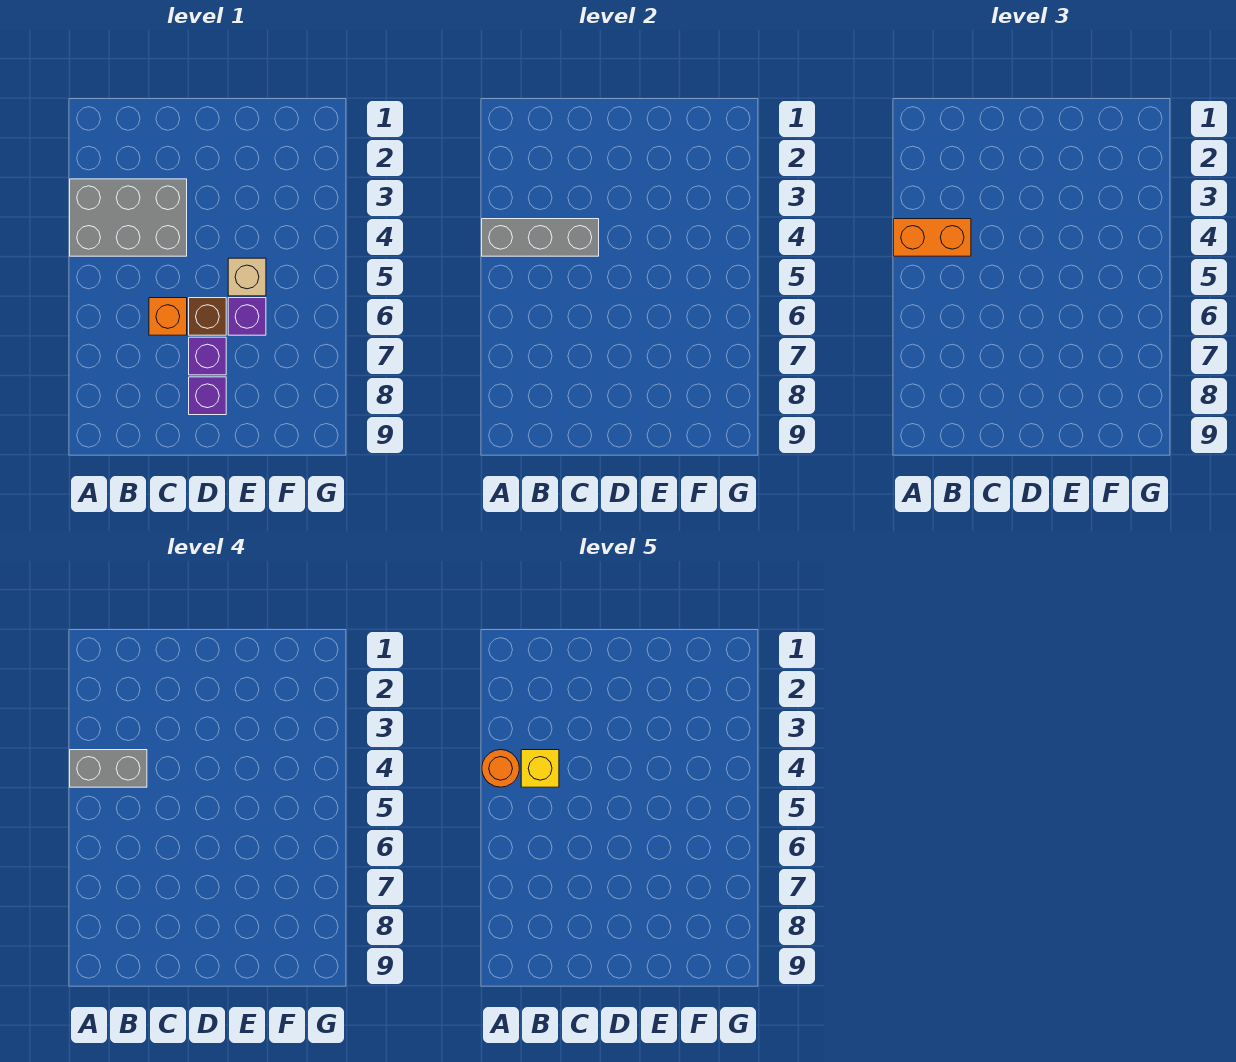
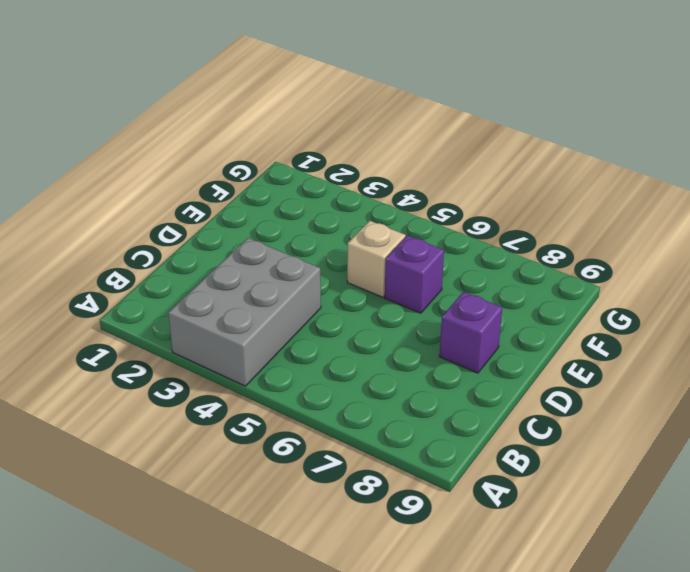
none -> orange 1x1 brick [149,298,187,335]
none -> brown 1x1 brick [189,298,226,335]
none -> purple 1x1 brick [189,337,226,375]

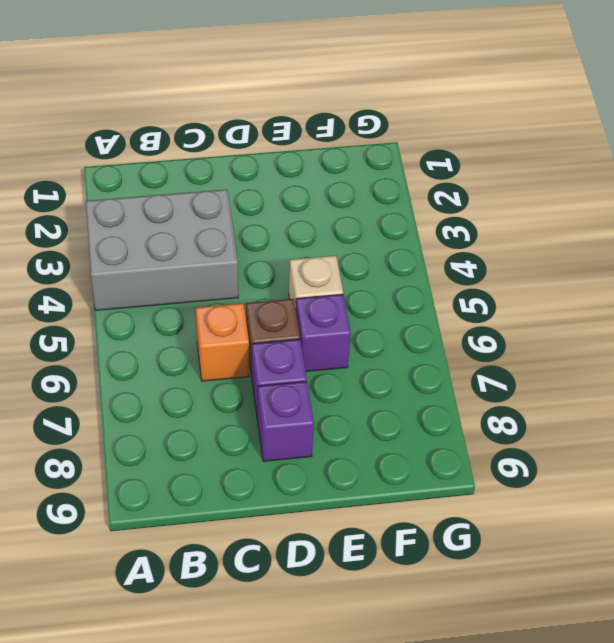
none -> grey 1x3 brick [482,219,599,256]
none -> orange 1x2 brick [894,219,971,256]
none -> grey 1x2 brick [70,750,147,787]

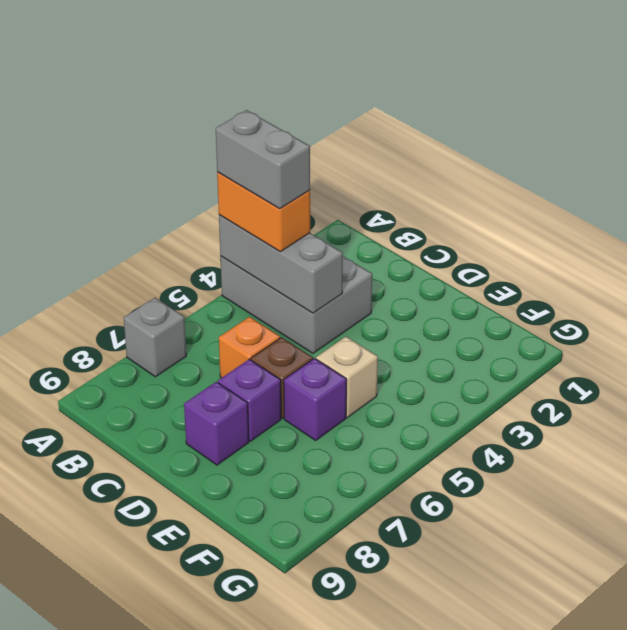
grey 1x1 brick [124,298,186,377] -> none
none -> orange 1x1 round brick [482,750,519,787]
none -> yellow 1x1 brick [521,750,559,787]

